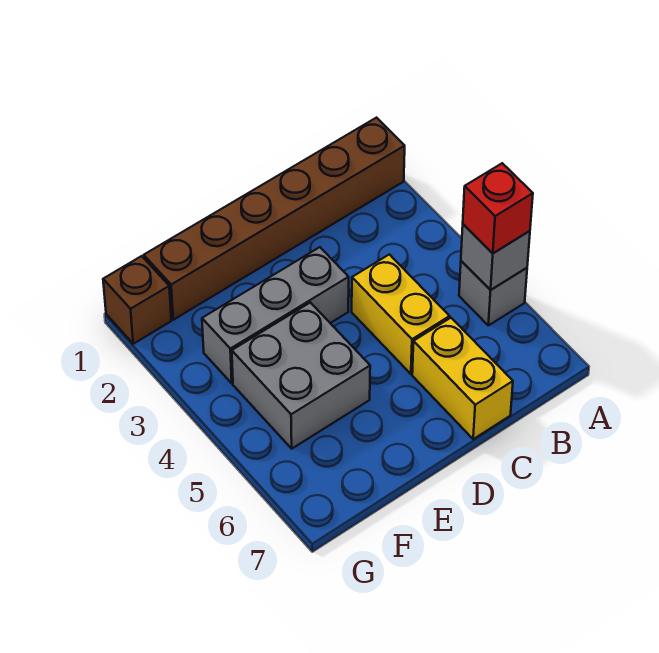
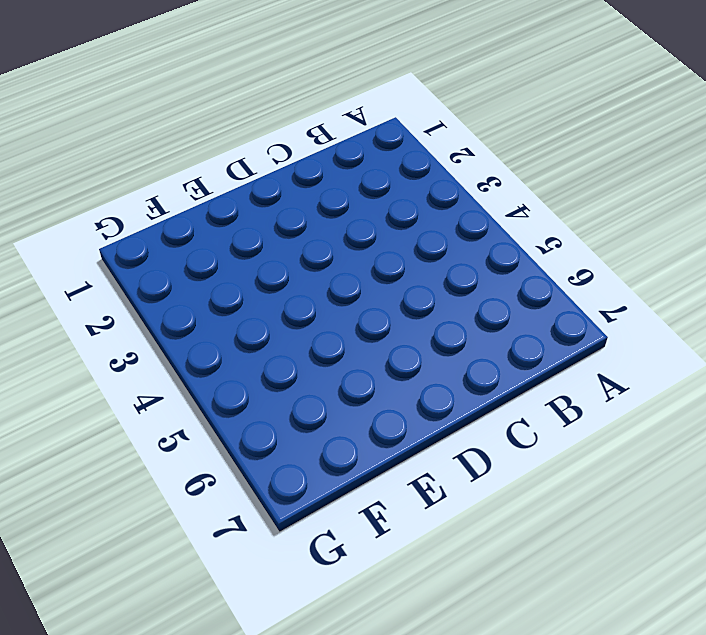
none -> brown 1x6 brick [144,118,405,320]
none -> grey 1x1 brick [459,261,527,325]

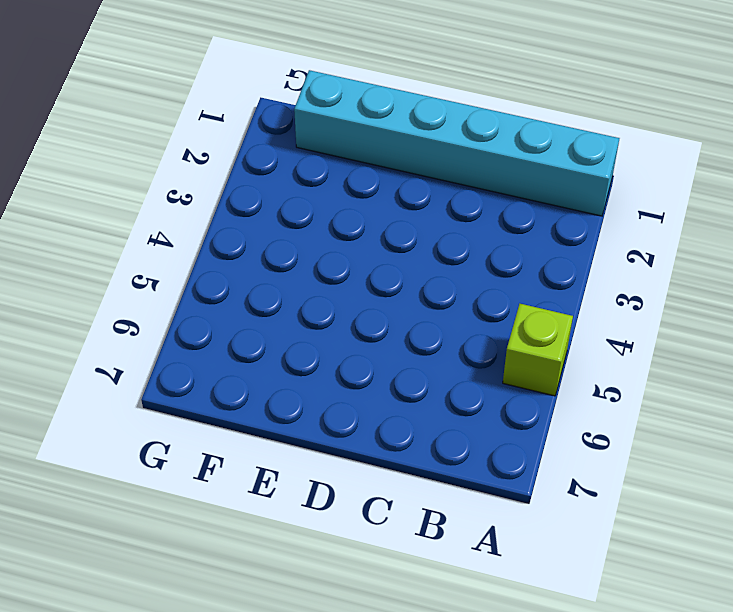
cyan 1x6 brick [294,70,620,216] -> brown 1x6 brick [144,118,405,320]
lime 1x1 brick [503,304,573,396] -> grey 1x1 brick [459,261,527,325]
none -> yellow 1x2 brick [352,254,450,374]
none -> yellow 1x2 brick [412,318,513,439]

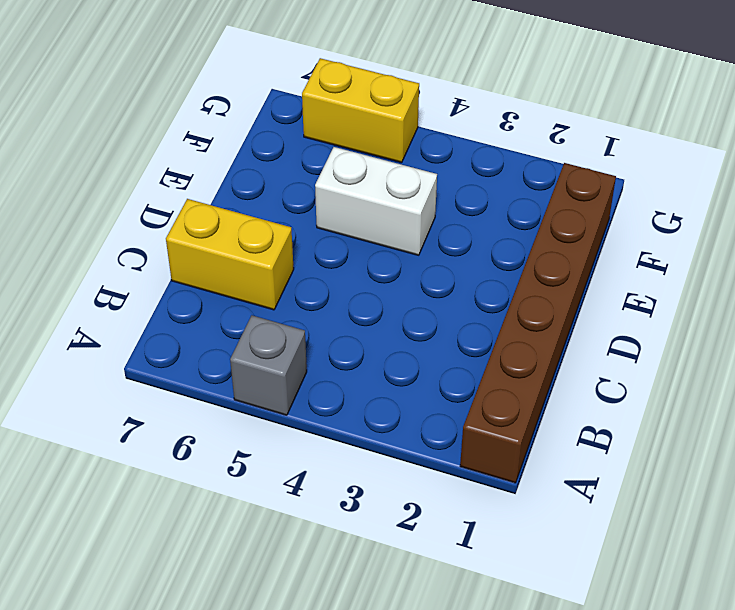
white 1x2 brick [315,147,437,255] -> grey 2x2 brick [232,303,370,449]
yellow 1x2 brick [302,58,419,163] -> yellow 1x2 brick moved to [352,254,450,374]
none -> grey 1x3 brick [202,247,349,383]
none -> brown 1x1 brick [103,256,171,344]

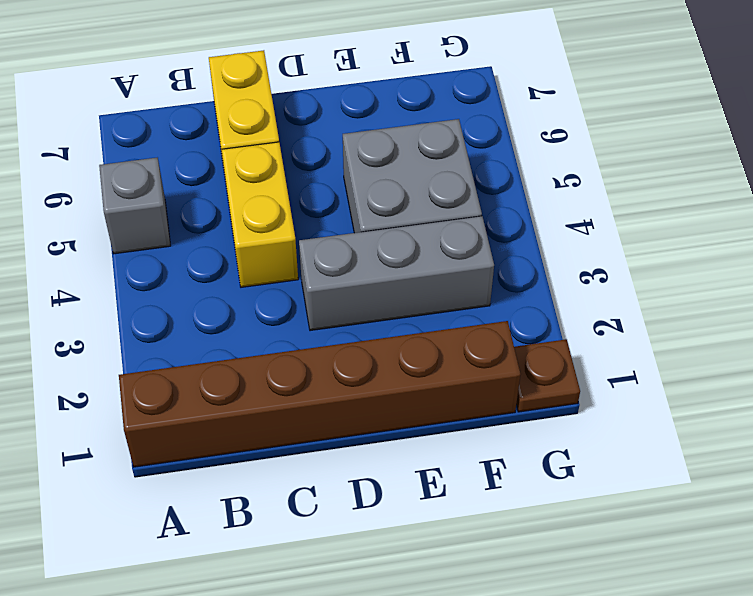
brown 1x1 plate [514,339,580,412] -> brown 1x1 brick [103,256,171,344]
none -> grey 1x1 brick [461,224,530,290]
none -> red 1x1 brick [463,163,533,253]

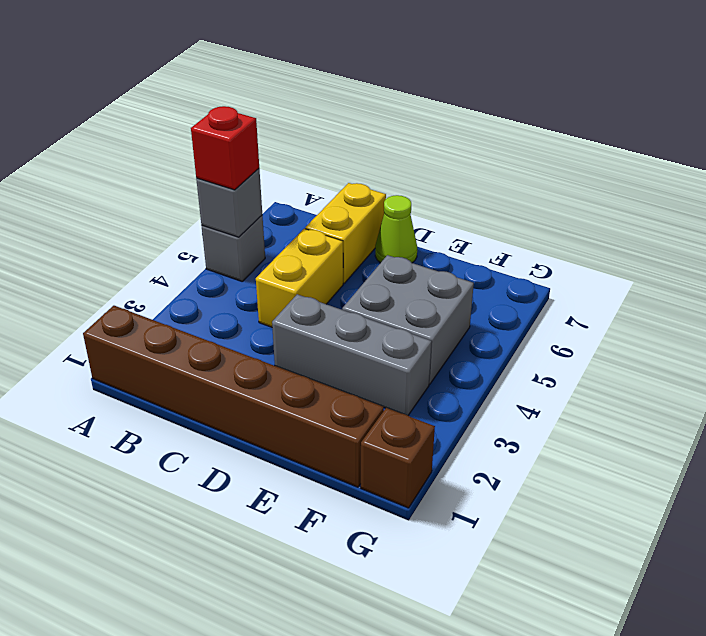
lime 1x1 cone [375,195,417,263] -> none

